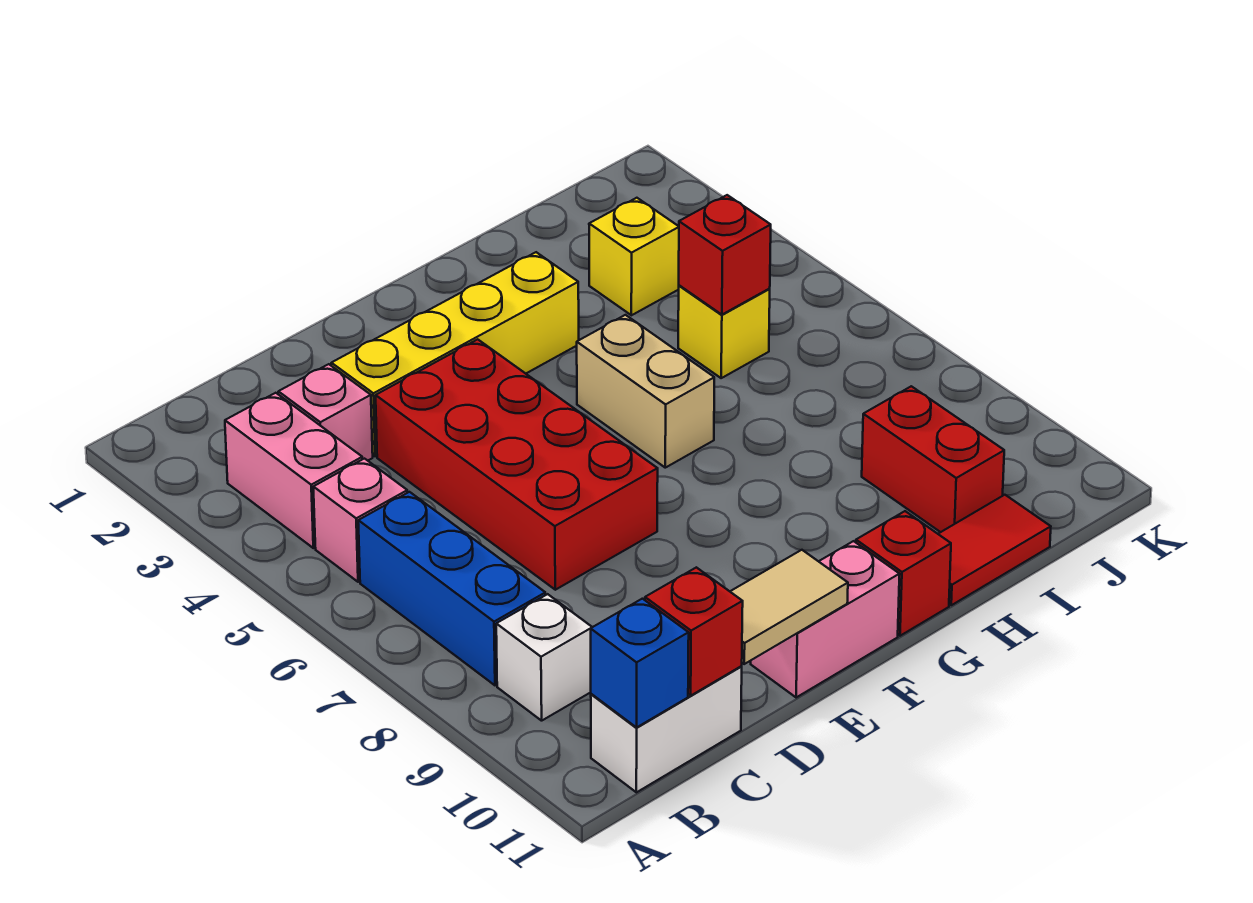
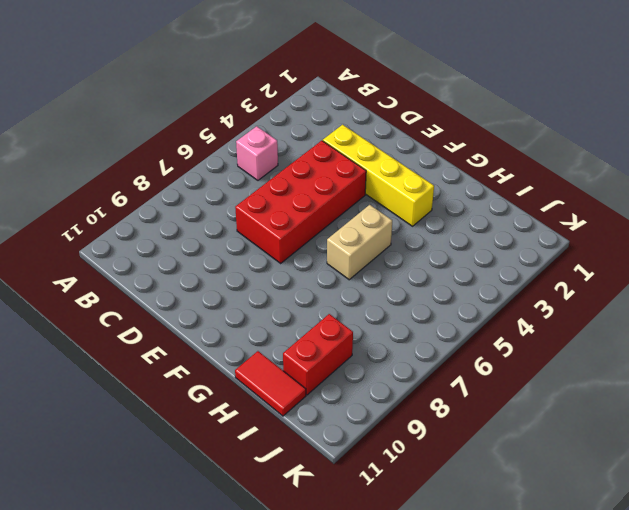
none -> pink 1x2 brick [225,393,362,548]
none -> blue 1x3 brick [358,492,545,685]
none -> white 1x1 brick [496,594,592,721]

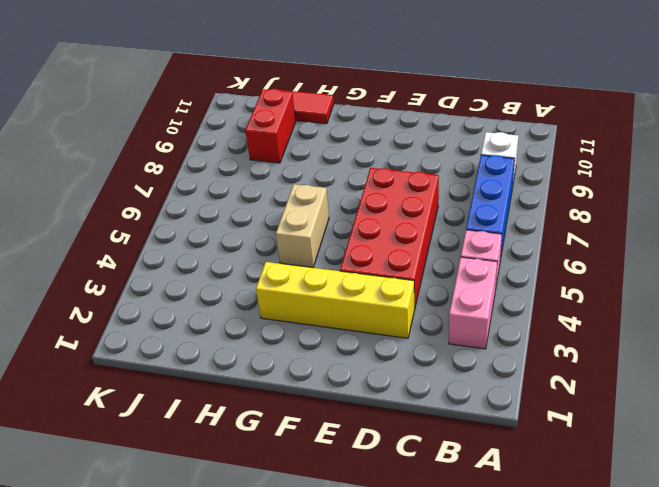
none -> white 1x2 brick [591,667,742,792]
none -> pink 1x1 brick [278,364,373,461]
none -> pink 1x2 brick [751,541,900,697]

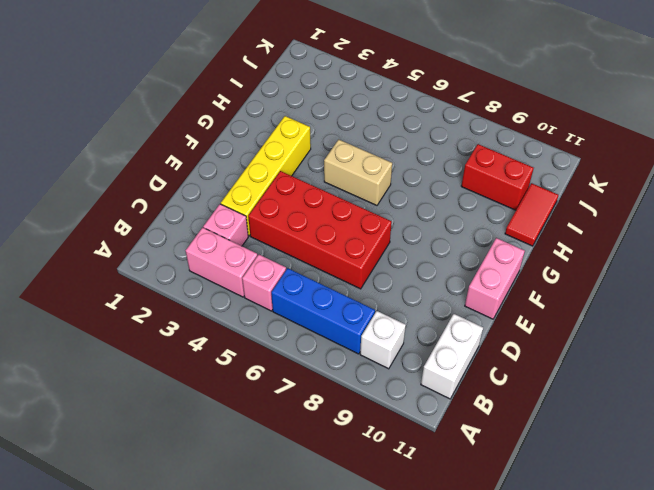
none -> red 1x1 brick [856,511,951,636]
none -> yellow 1x1 brick [589,198,679,315]
none -> yellow 1x1 brick [678,285,770,378]

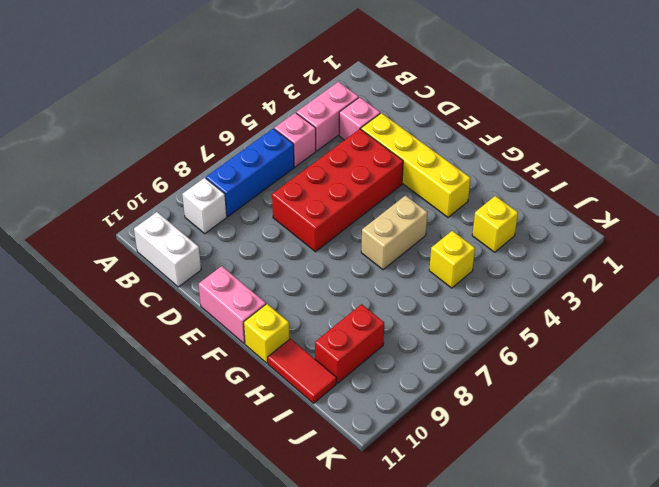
yellow 1x1 brick [244,304,290,363] -> red 1x1 brick [856,511,951,636]
none -> blue 1x1 brick [591,599,689,727]
none -> red 1x1 brick [645,567,743,695]
none -> tan 1x2 tile [730,550,848,664]

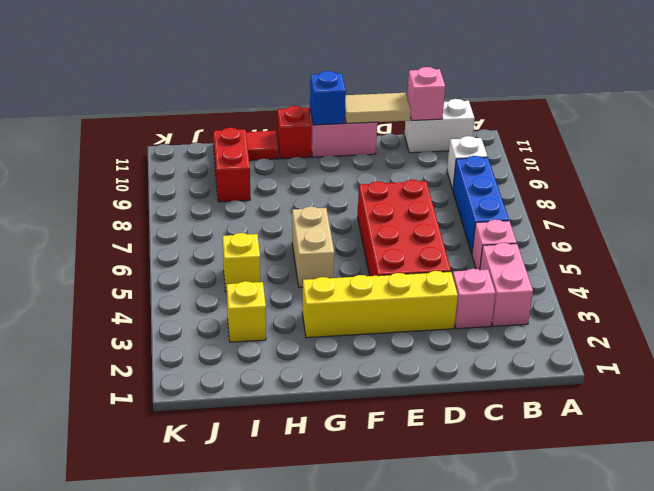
pink 1x1 brick [407,67,445,121] -> red 1x1 brick [645,567,743,695]
blue 1x1 brick [310,71,346,125] -> blue 1x1 brick moved to [591,599,689,727]
none -> red 1x1 brick [679,195,771,315]

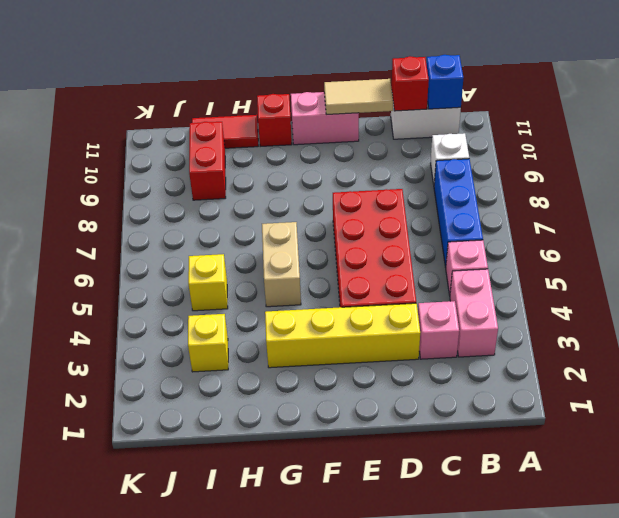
none -> red 1x1 brick [679,195,771,315]

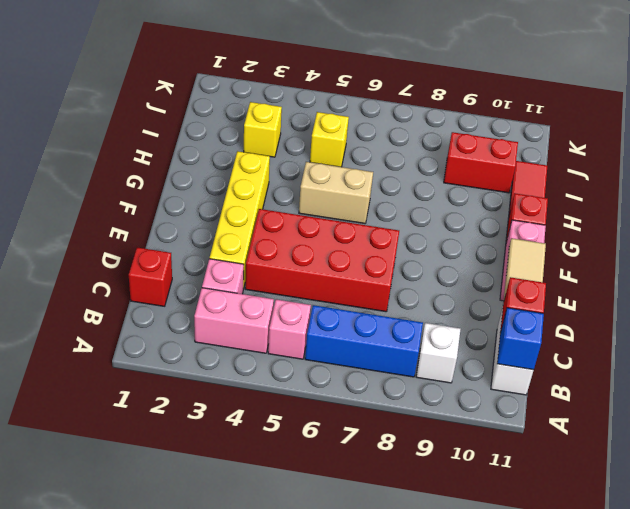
red 1x1 brick [129,248,172,306] -> red 1x1 brick moved to [679,195,771,315]

